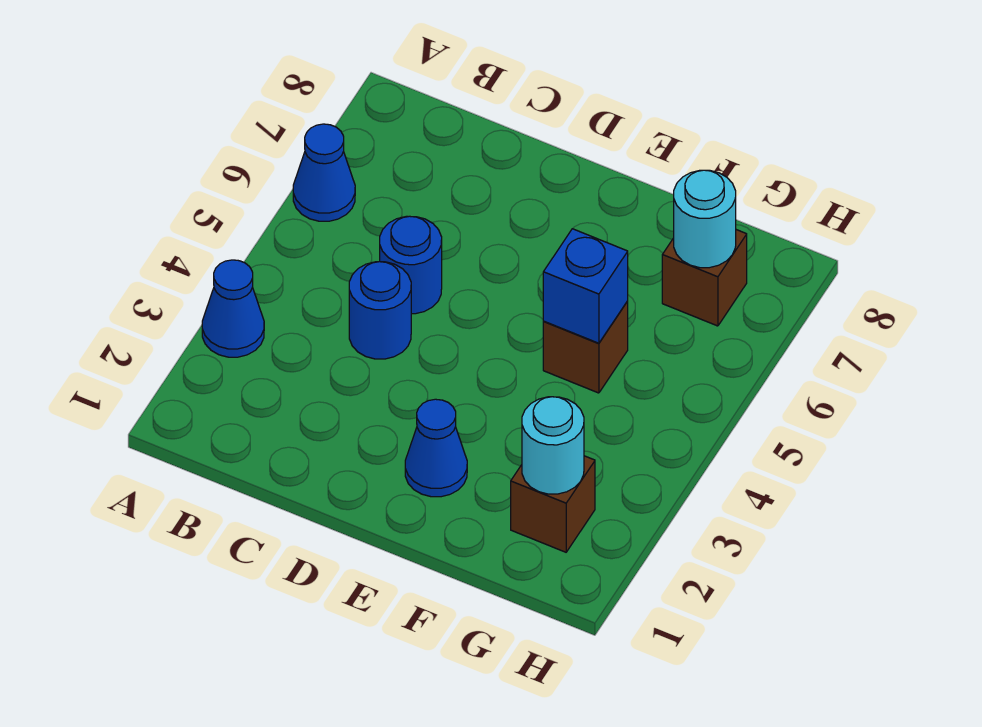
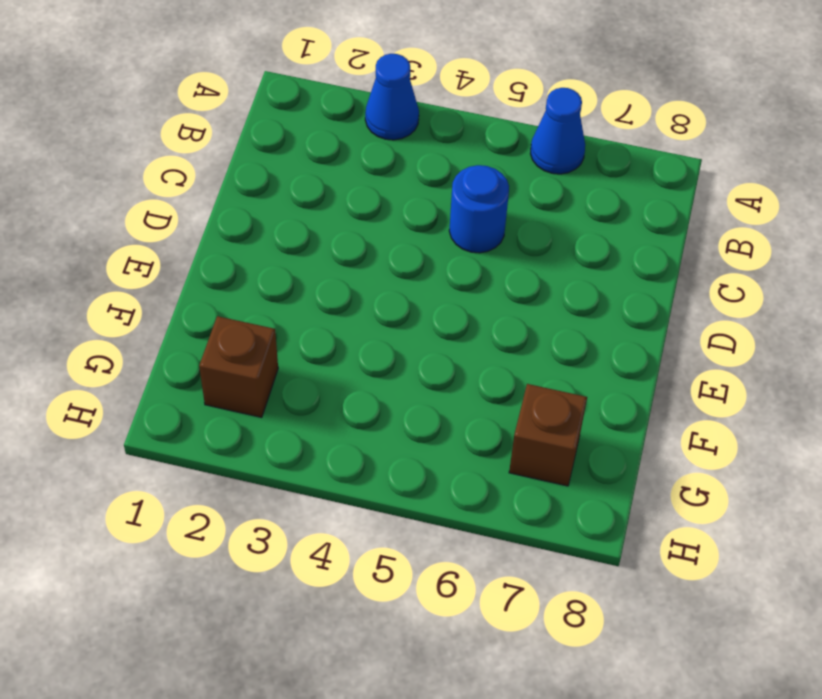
none -> blue 1x1 round brick [349,262,411,359]
none -> blue 1x1 cone [405,399,467,497]

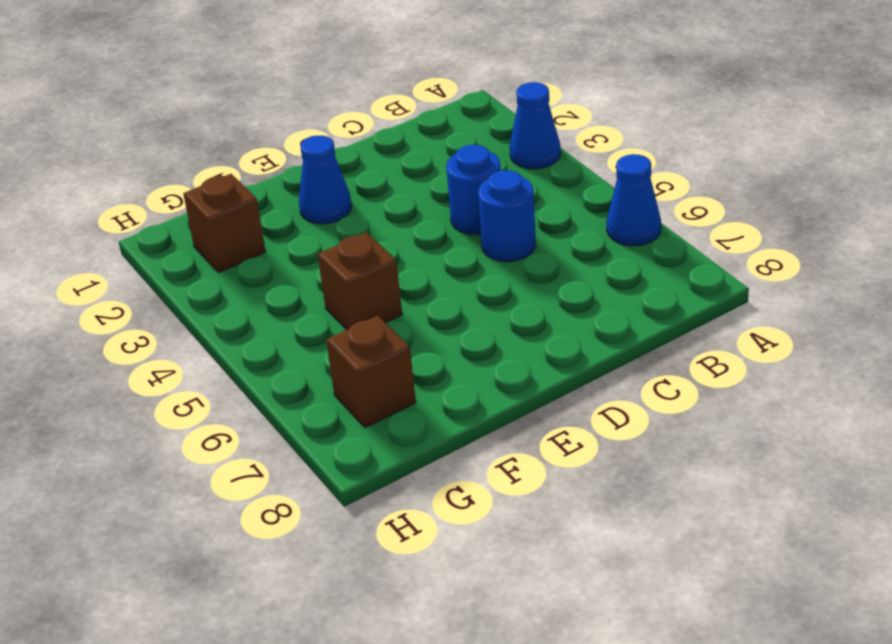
none -> blue 1x1 brick [543,229,628,343]
none -> cyan 1x1 round brick [522,397,584,494]

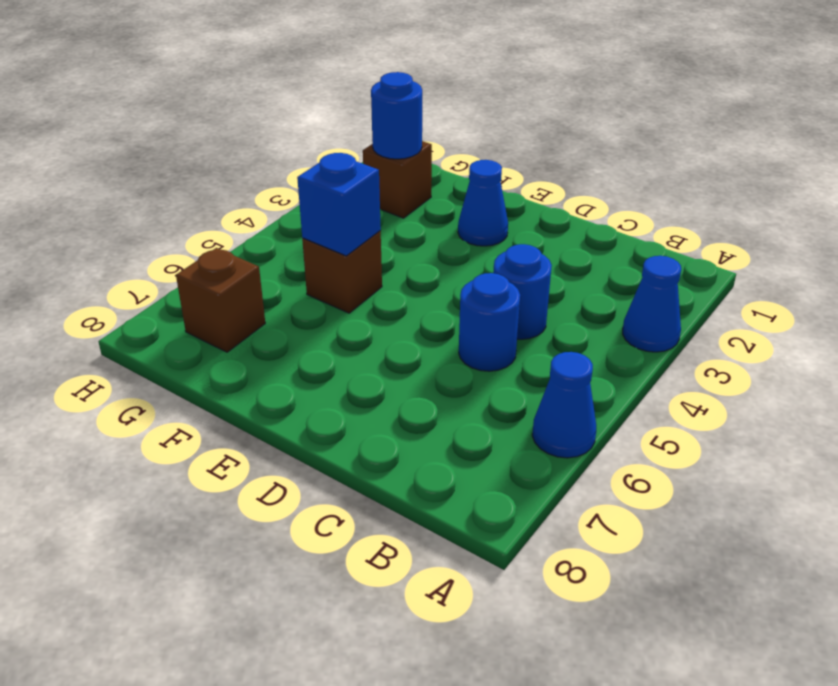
blue 1x1 round brick [371,72,422,159] -> cyan 1x1 round brick [522,397,584,494]
none -> cyan 1x1 round brick [674,170,736,268]

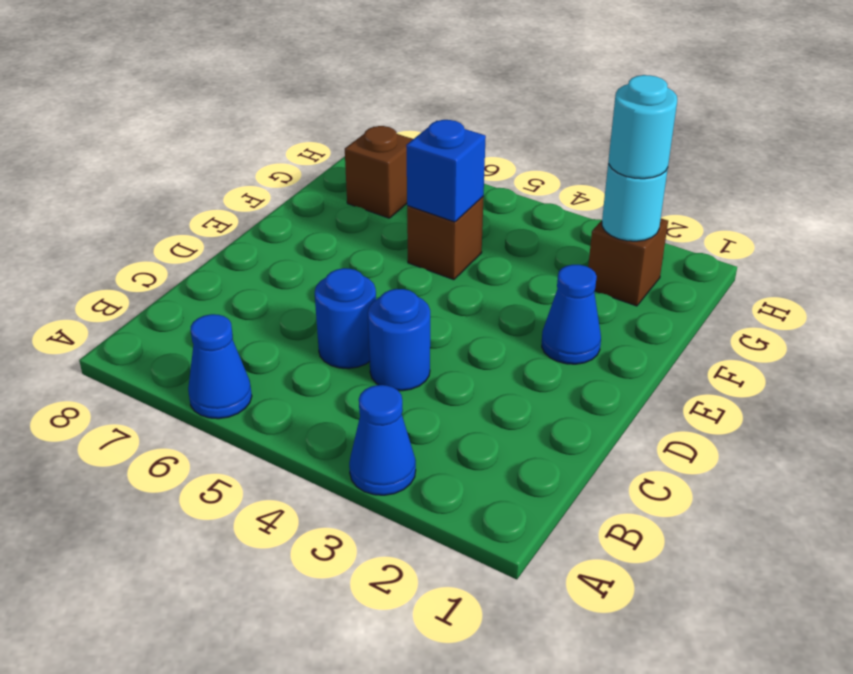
cyan 1x1 round brick [609,75,677,179] -> cyan 1x1 round brick moved to [674,170,736,268]

